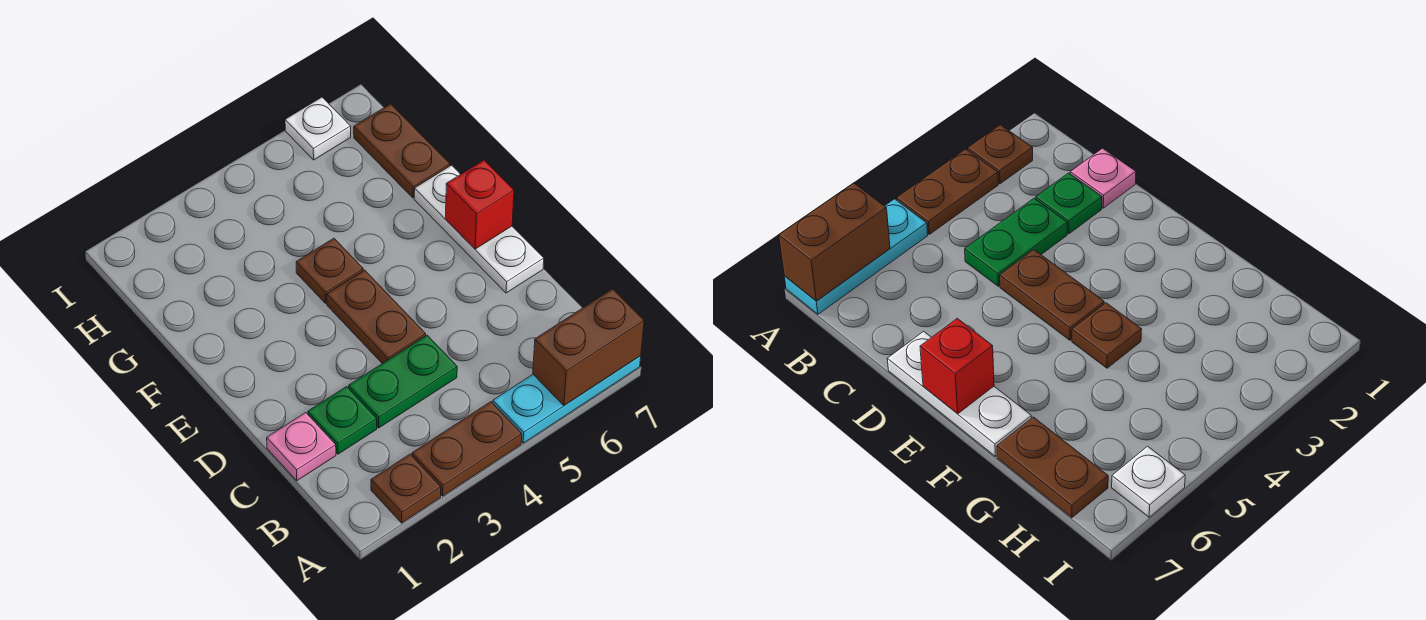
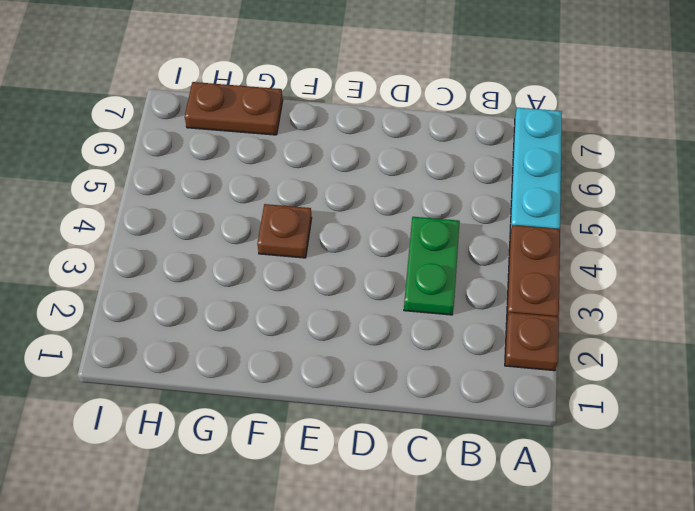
none -> pink 1x1 plate [267,413,336,481]
none -> green 1x1 plate [308,387,377,454]
none -> brown 1x2 plate [327,270,426,364]

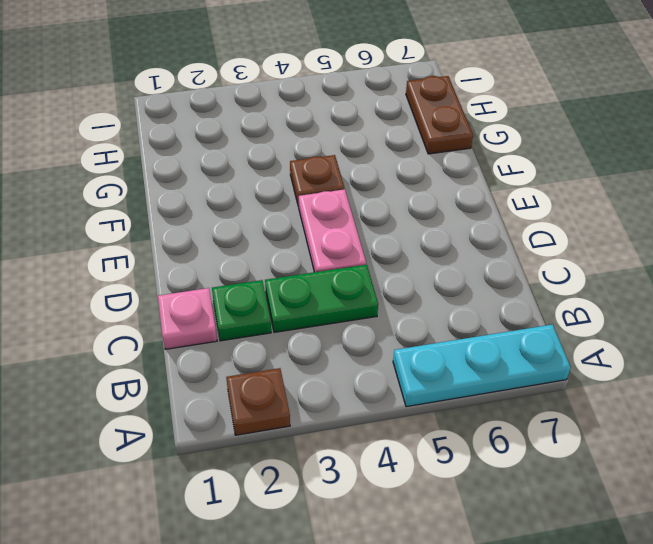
pink 1x2 plate [299,189,366,272] -> brown 1x2 plate [327,270,426,364]
none -> brown 1x2 plate [412,402,522,496]
none -> white 1x3 plate [414,165,544,293]
none -> white 1x1 plate [285,97,351,160]

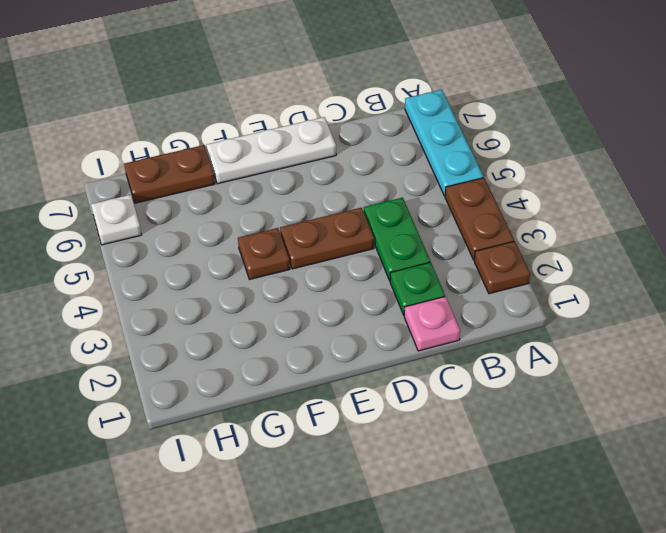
none -> brown 1x2 brick [533,289,644,405]
none -> red 1x1 brick [445,160,514,249]

